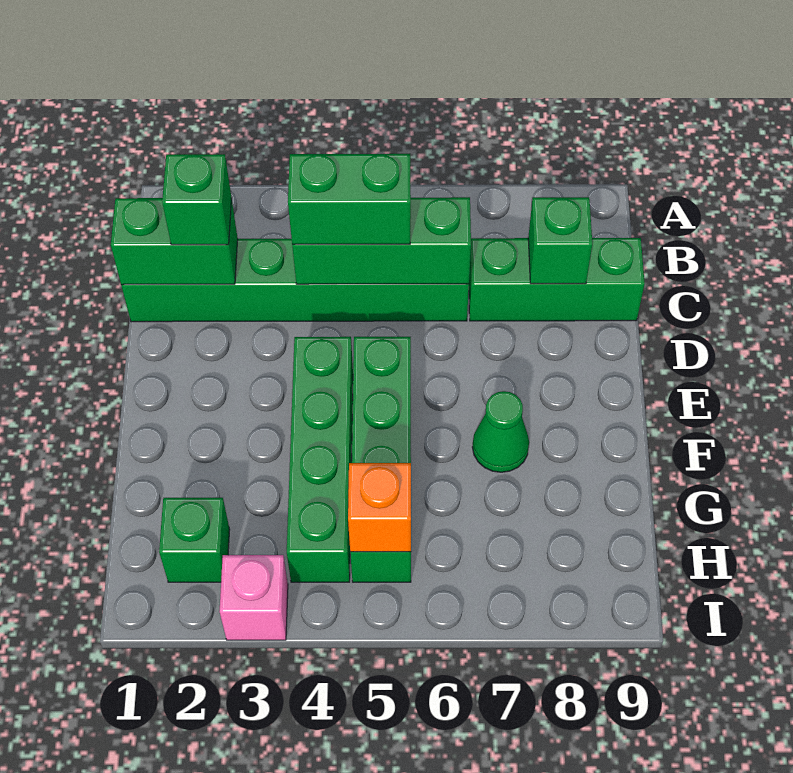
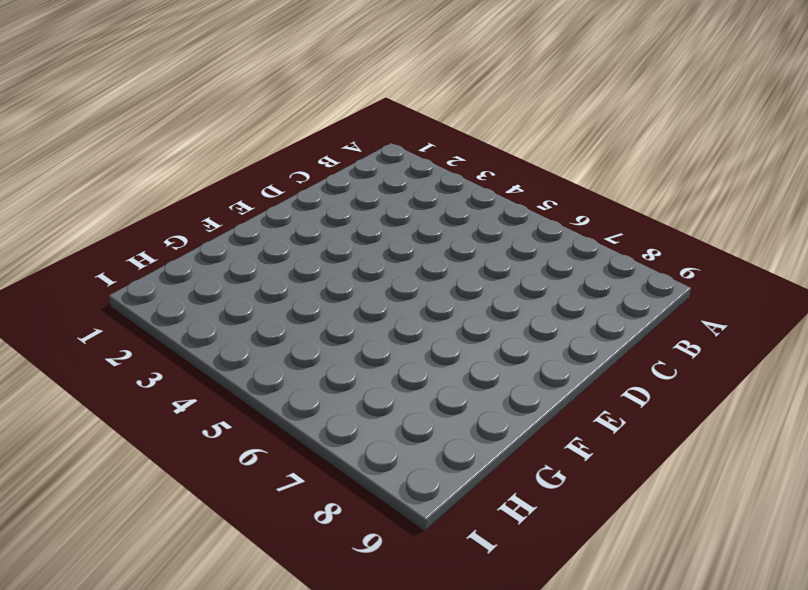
none -> green 1x6 brick [121,239,469,322]
none -> green 1x3 brick [469,238,645,321]
none -> green 1x4 brick [287,337,353,582]

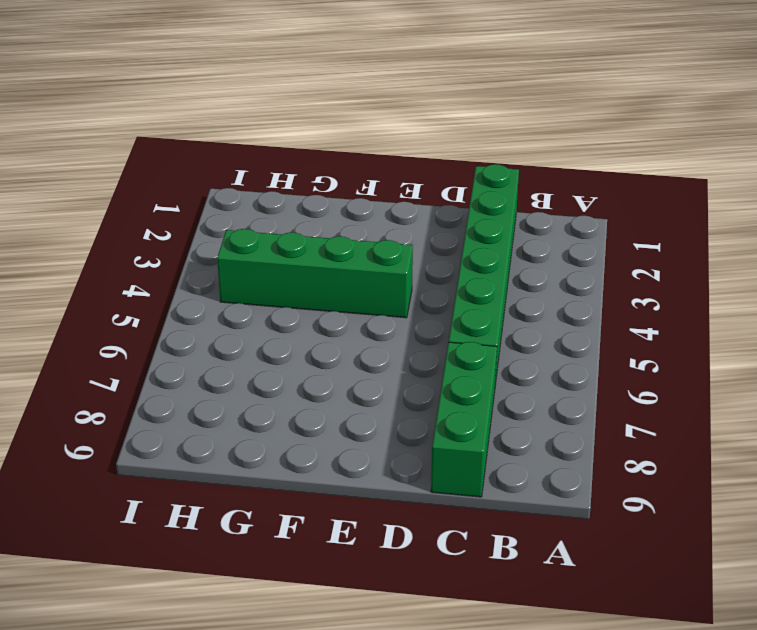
none -> green 1x4 brick [350,337,411,582]
none -> green 1x1 cone [472,391,529,472]
none -> green 1x1 brick [159,498,230,582]

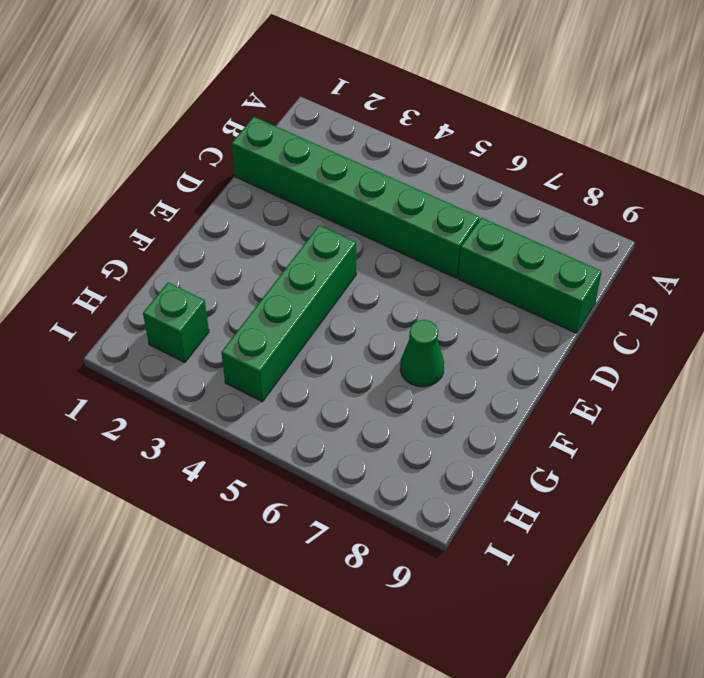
none -> green 1x4 brick [350,337,411,582]
none -> pink 1x1 brick [220,555,288,640]
none -> green 1x2 brick [111,198,238,285]

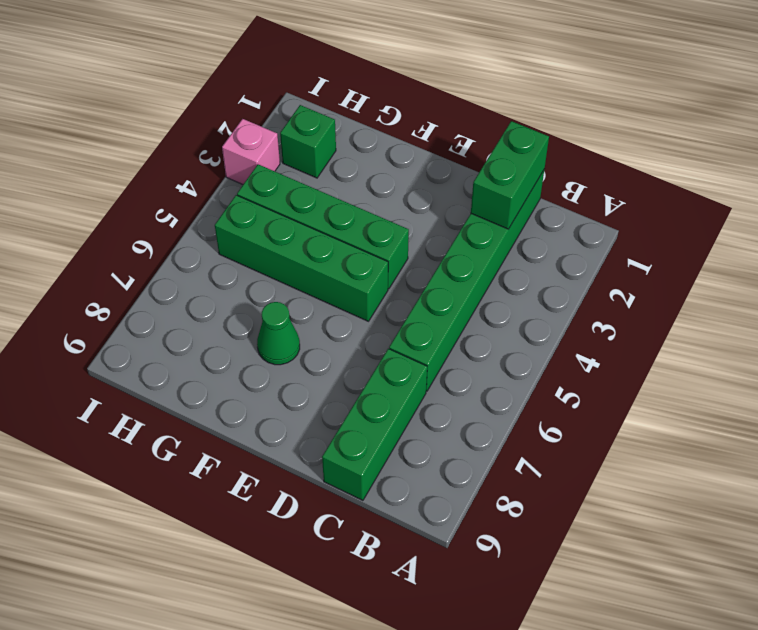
none -> green 1x3 brick [292,197,471,284]
none -> green 1x1 brick [528,197,592,284]
none -> orange 1x1 brick [348,463,411,552]

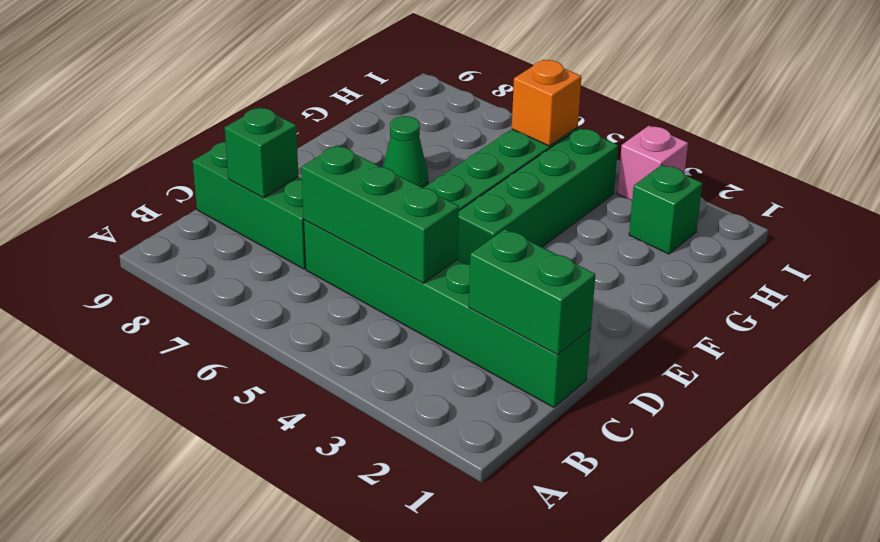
none -> green 1x1 brick [162,154,232,245]
none -> green 1x2 brick [288,154,411,245]

